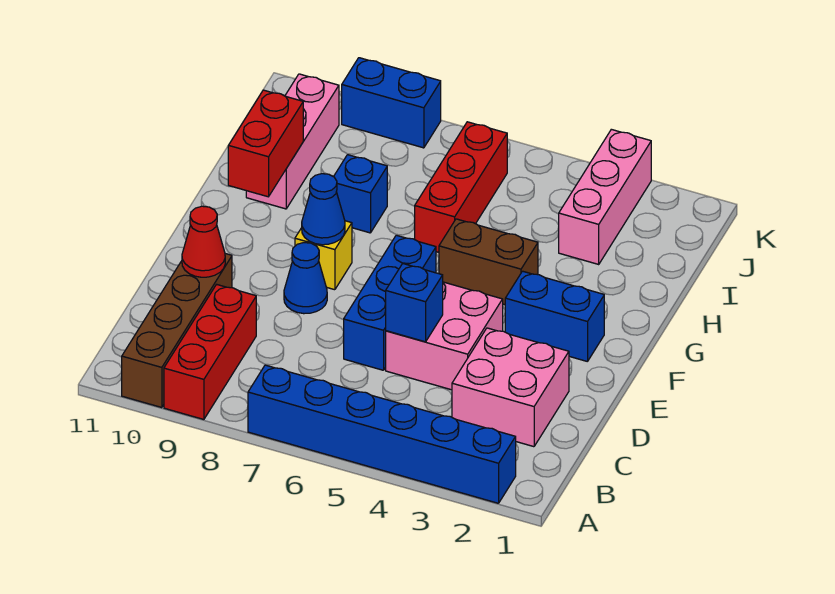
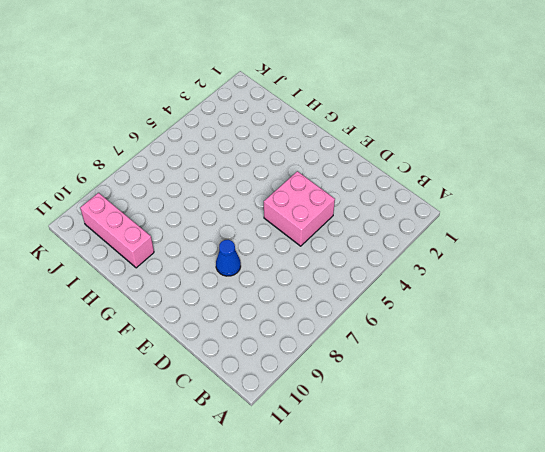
none -> blue 1x6 brick [248,365,516,503]
none -> red 1x3 brick [164,284,256,419]
none -> brown 1x4 brick [122,254,232,408]

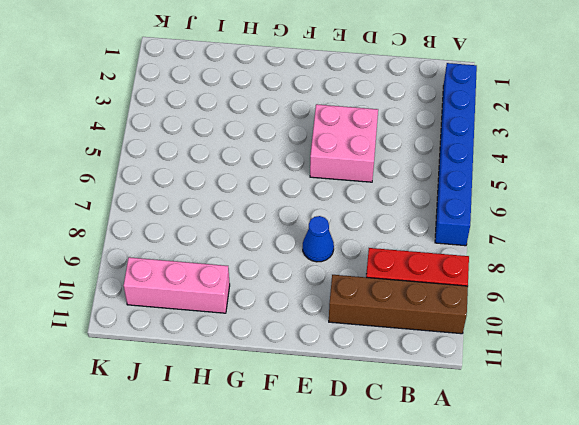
none -> pink 2x2 brick [452,328,569,447]
none -> blue 1x3 brick [344,235,436,370]
none -> blue 1x2 brick [505,271,604,362]

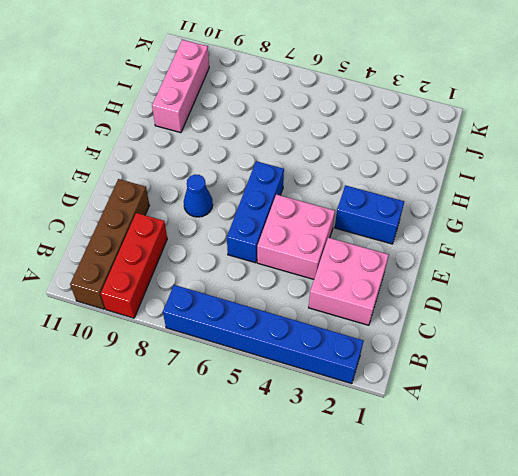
none -> yellow 1x1 brick [295,221,352,290]
none -> brown 1x2 brick [439,219,538,305]
none -> red 1x3 brick [415,122,507,252]

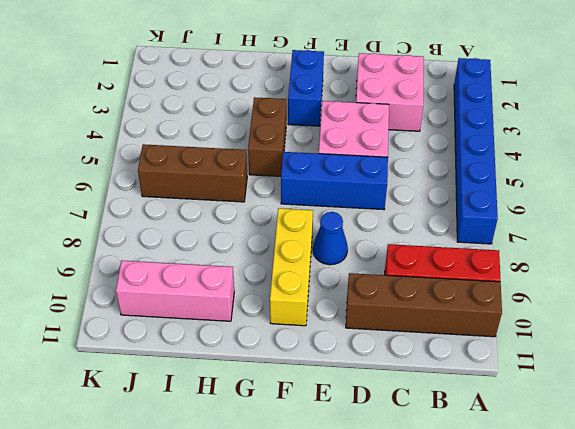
yellow 1x3 brick [270,208,313,326] -> yellow 1x1 brick [295,221,352,290]
brown 1x3 brick [138,144,247,202] -> red 1x3 brick [415,122,507,252]
none -> blue 1x1 brick [334,155,387,233]
none -> pink 1x3 brick [559,129,651,264]
none -> blue 1x2 brick [342,58,441,148]

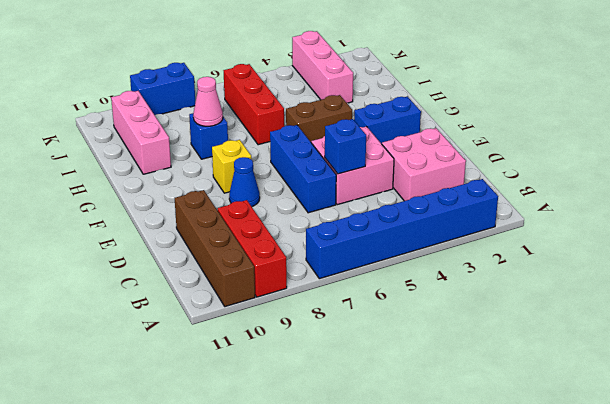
pink 1x1 cone [193,77,223,126] -> none
none -> red 1x1 cone [182,206,225,277]
none -> blue 1x1 cone [302,174,345,245]
none -> red 1x2 brick [228,90,303,197]

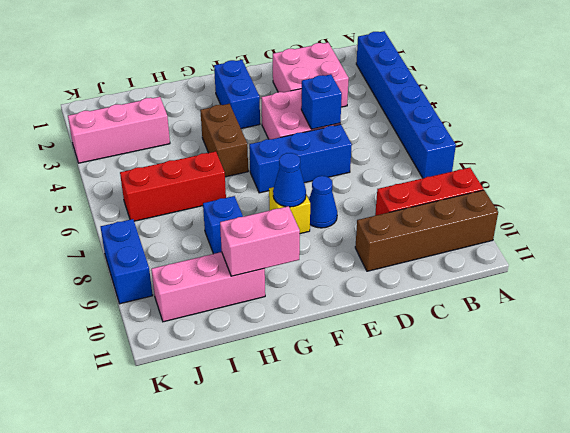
pink 1x2 brick [220,206,300,276] -> red 1x2 brick [228,90,303,197]
none -> red 1x1 cone [182,206,225,277]

